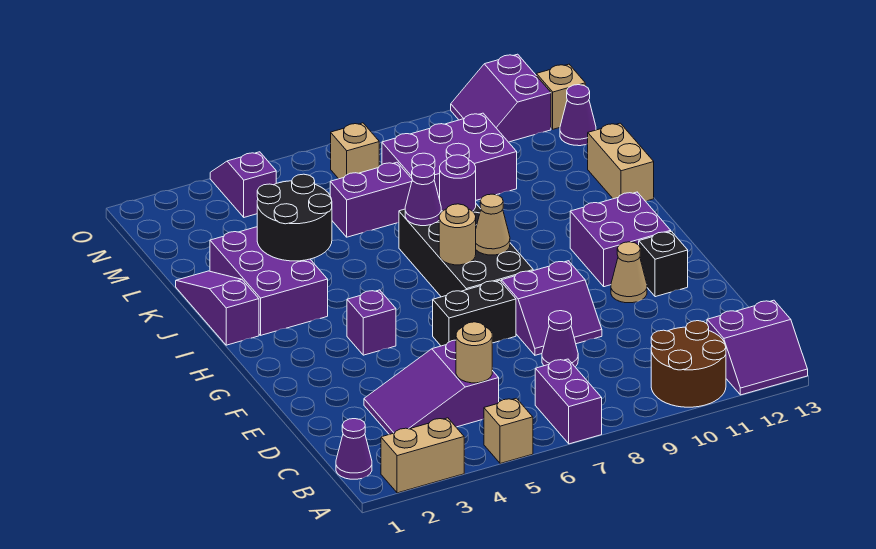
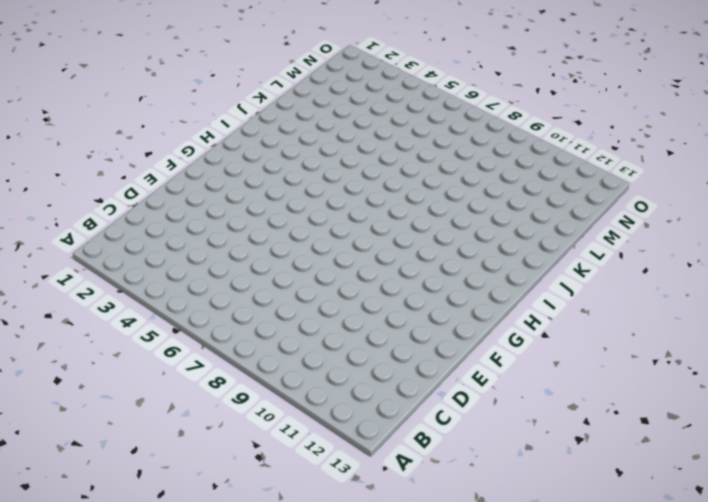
none -> tan 1x2 brick [381,418,464,493]
none -> tan 1x1 brick [484,398,533,464]
none -> purple 1x2 brick [535,359,602,444]
none -> brown 2x2 round brick [651,321,726,407]

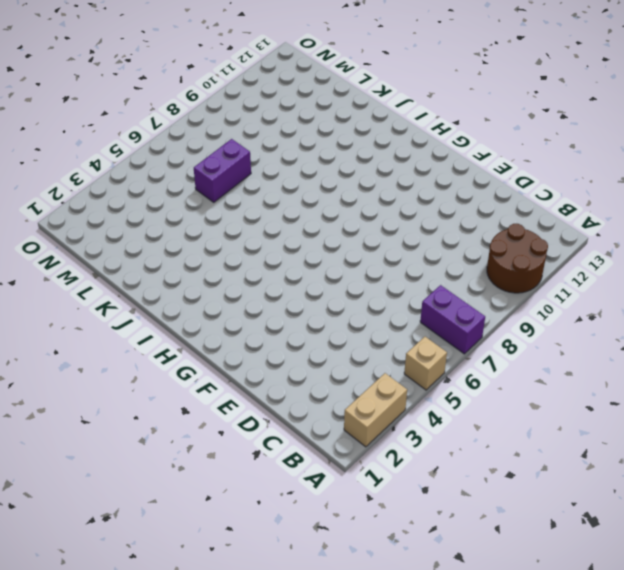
none -> purple 2x2 slope [707,300,808,395]
none -> purple 1x1 cone [336,419,372,479]
none -> purple 2x3 slope [364,340,499,434]
none -> purple 1x1 cone [542,311,578,367]

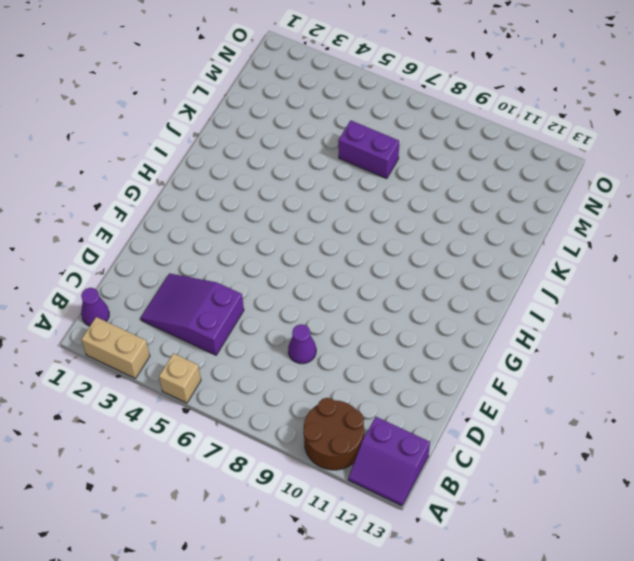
none -> purple 1x2 brick [535,359,602,444]
none -> purple 2x2 slope [501,261,602,355]
none -> black 1x2 brick [433,280,516,346]
none -> tan 1x1 cone [611,242,647,303]

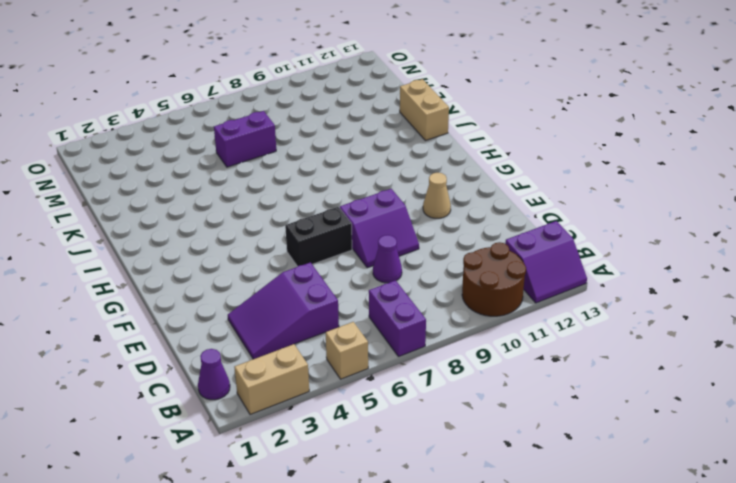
none -> black 1x1 brick [639,231,688,297]
none -> purple 1x1 brick [347,290,396,355]
none -> black 2x4 brick [399,204,533,297]
none -> purple 2x2 brick [570,192,671,287]

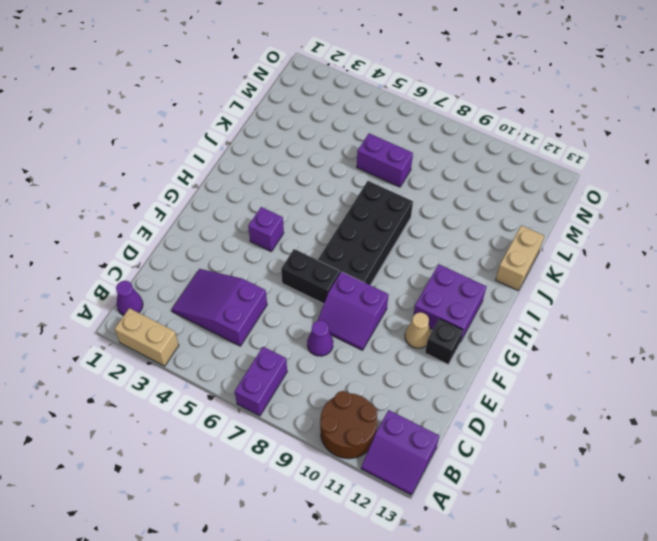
none -> tan 1x1 brick [484,398,533,464]
none -> purple 1x3 slope [176,271,259,345]
none -> purple 2x3 brick [210,227,328,335]
none -> purple 2x3 brick [382,113,517,200]

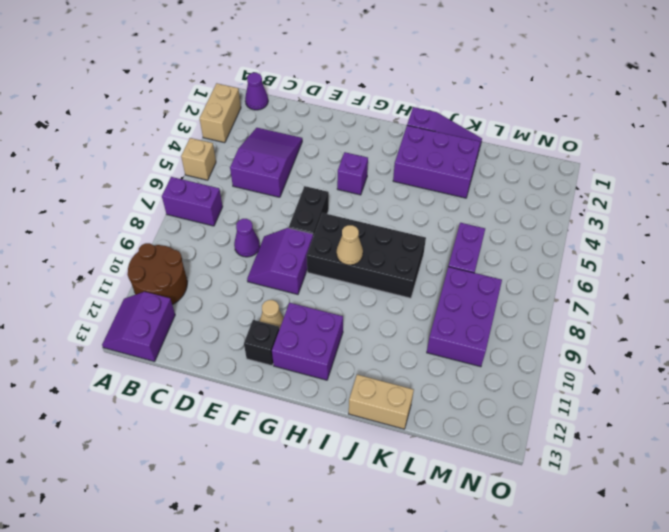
none -> purple 1x1 cone [560,85,596,146]
none -> purple 1x2 slope [210,152,276,217]
none -> tan 1x1 brick [331,123,379,179]
none -> purple 2x2 slope [451,54,551,142]

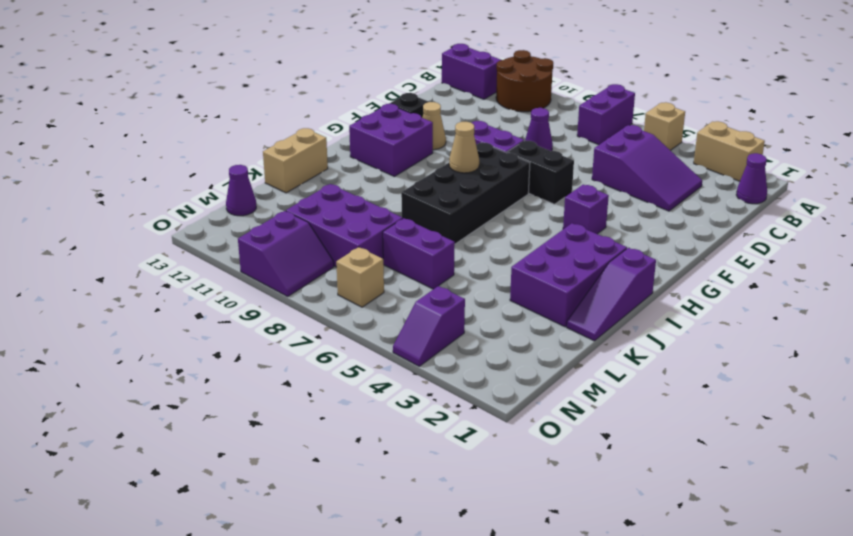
purple 2x2 slope [238,211,334,296] -> purple 2x2 slope moved to [451,54,551,142]
none -> tan 1x1 brick [537,64,585,129]
none -> tan 1x1 round brick [456,322,492,383]
none -> tan 1x1 round brick [439,204,476,265]
none -> black 2x2 round brick [257,174,332,261]

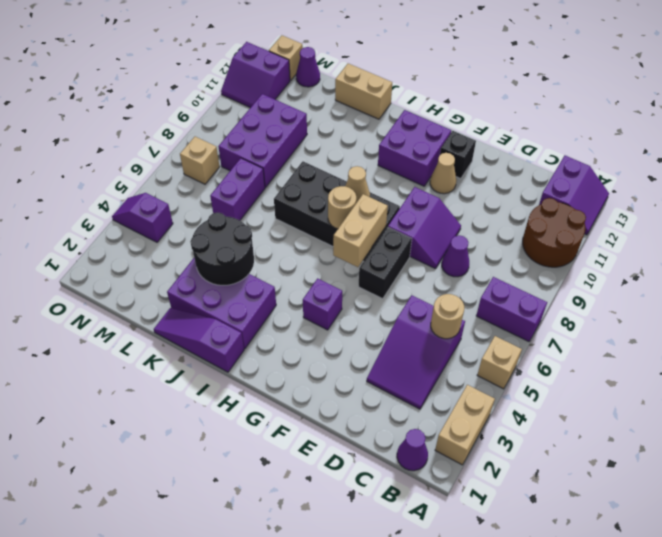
tan 1x2 brick [333,194,388,267] -> none
none -> purple 1x1 cone [405,165,441,226]
none -> purple 1x1 round brick [439,155,476,211]

